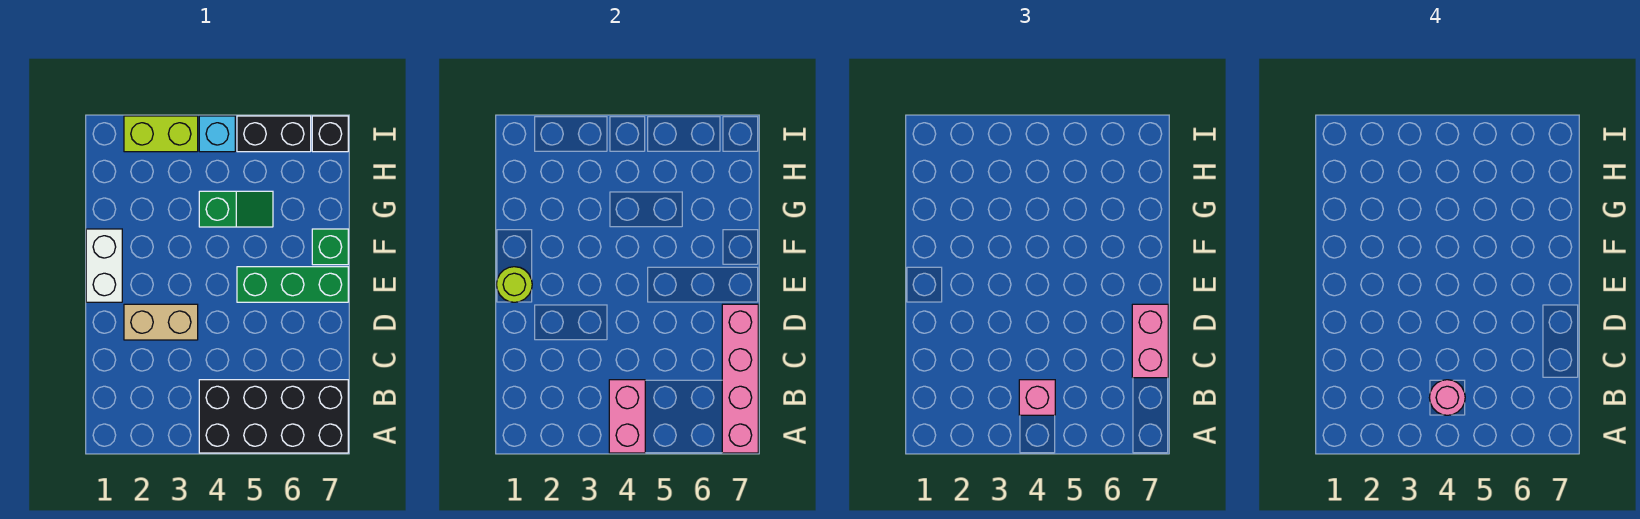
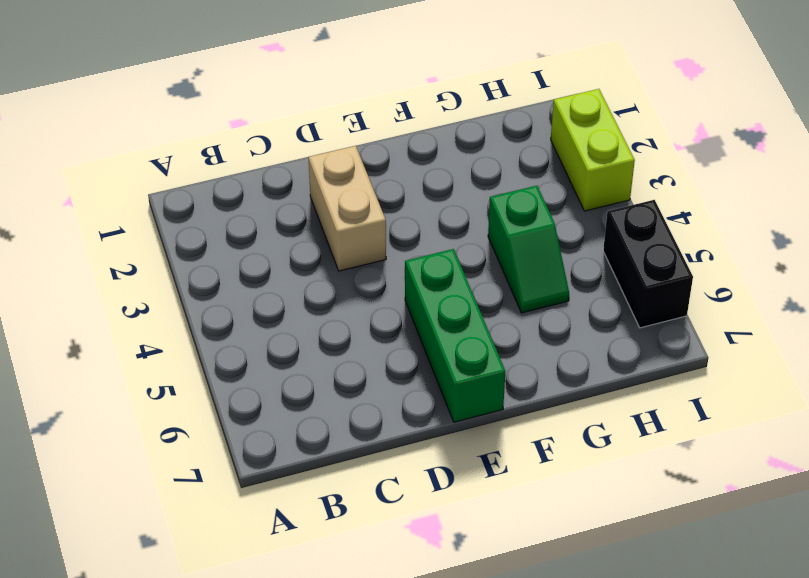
none -> black 2x4 brick [199,380,348,453]
none -> white 1x2 brick [86,229,122,302]
none -> green 1x1 brick [312,229,348,265]

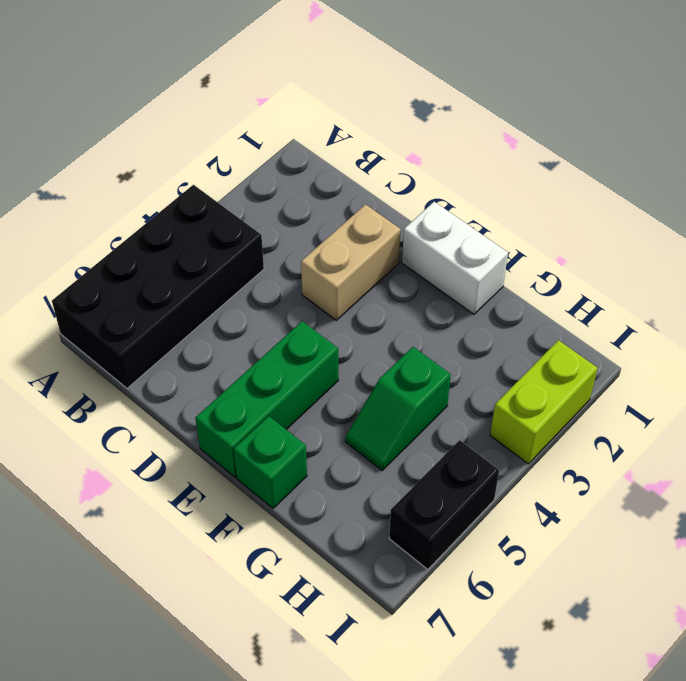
none -> cyan 1x1 brick [199,116,235,152]
none -> black 1x1 brick [312,116,348,152]
none -> pink 1x2 brick [609,380,645,453]

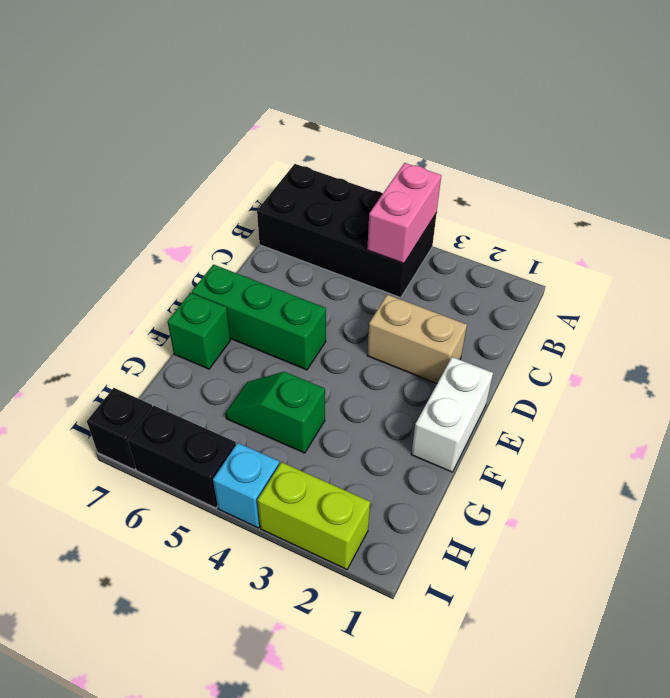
none -> pink 1x4 brick [722,304,758,453]
none -> lime 1x1 round brick [496,267,532,302]
none -> pink 1x1 brick [1019,380,1055,415]

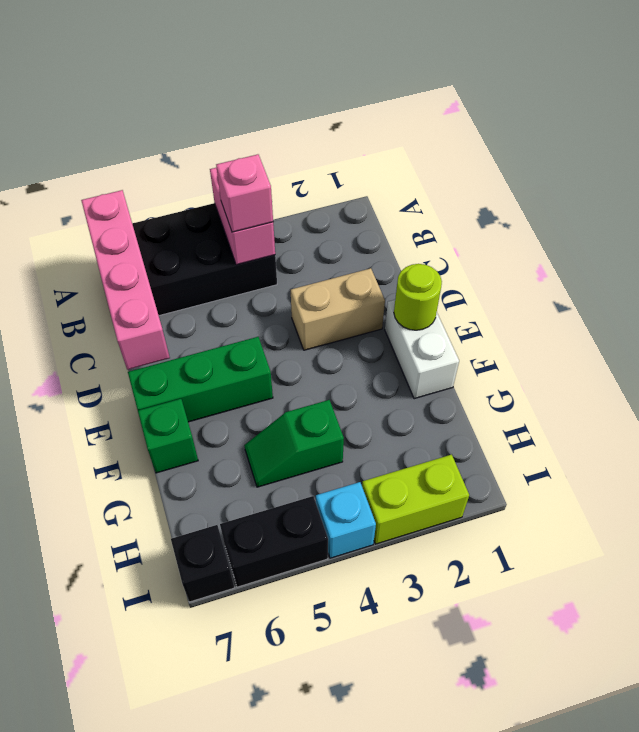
none -> pink 1x2 brick [1132,304,1168,378]
none -> pink 1x1 round brick [1429,380,1465,415]

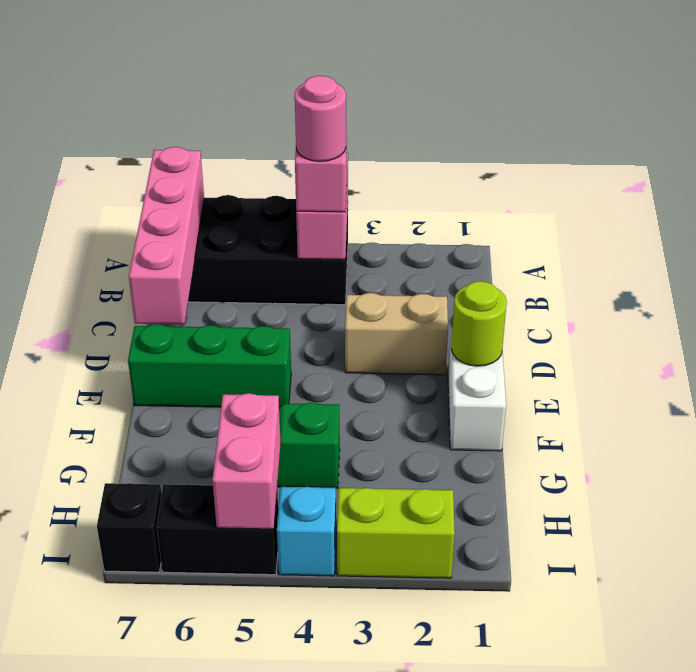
pink 1x2 brick [212,393,281,529] -> pink 1x2 brick moved to [1132,304,1168,378]
none -> green 1x1 brick [312,229,348,265]

